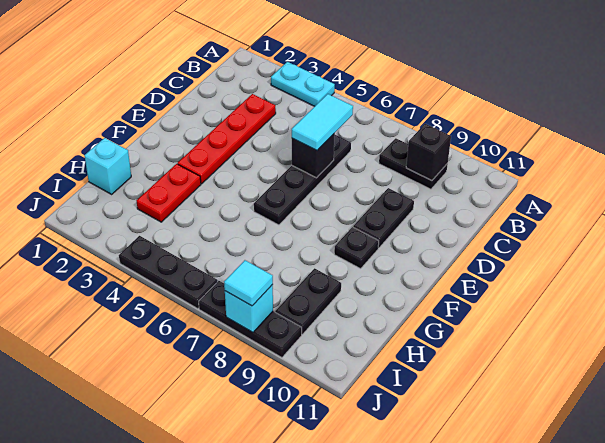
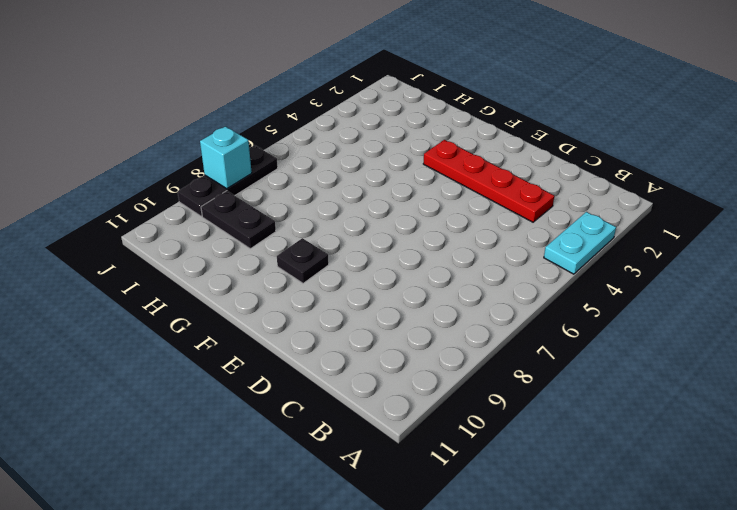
none -> black 1x2 plate [379,138,448,189]
none -> black 1x4 plate [254,135,351,225]
none -> black 1x2 plate [353,188,414,248]

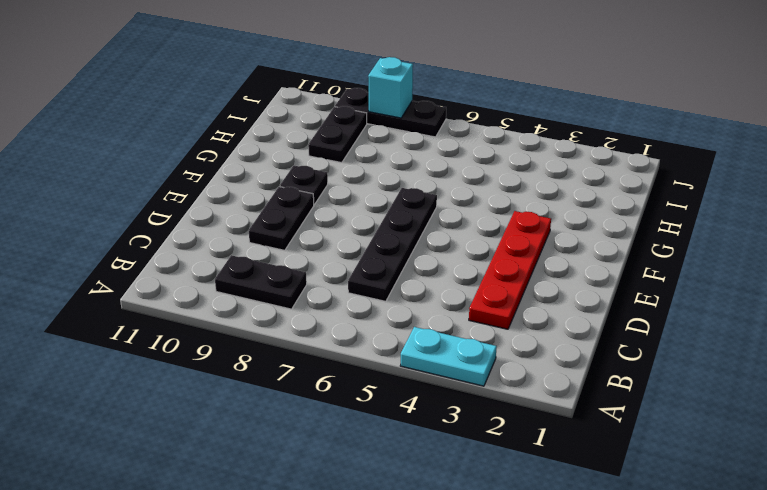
none -> red 1x2 plate [137,164,201,222]
none -> cyan 1x1 brick [84,138,131,194]
none -> black 1x3 plate [119,236,218,309]

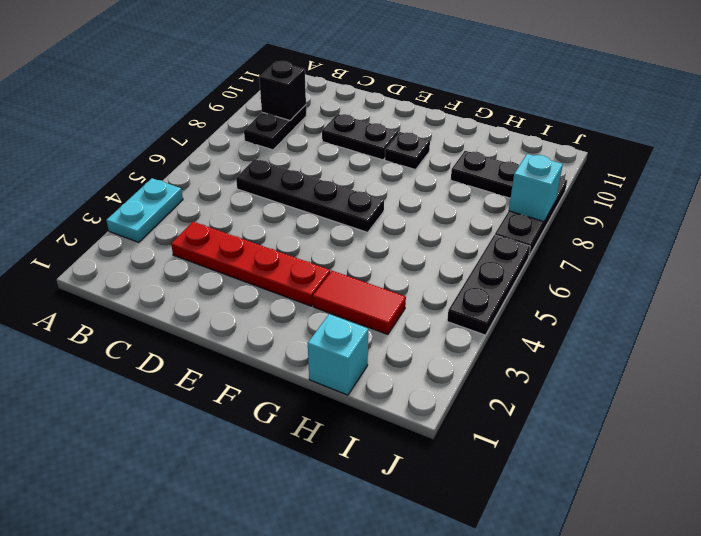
red 1x2 tile [313,271,406,334] -> red 1x2 plate [137,164,201,222]
none -> black 1x1 brick [292,134,335,178]
none -> cyan 1x2 tile [292,94,353,150]
none -> cyan 1x1 tile [224,260,273,306]

